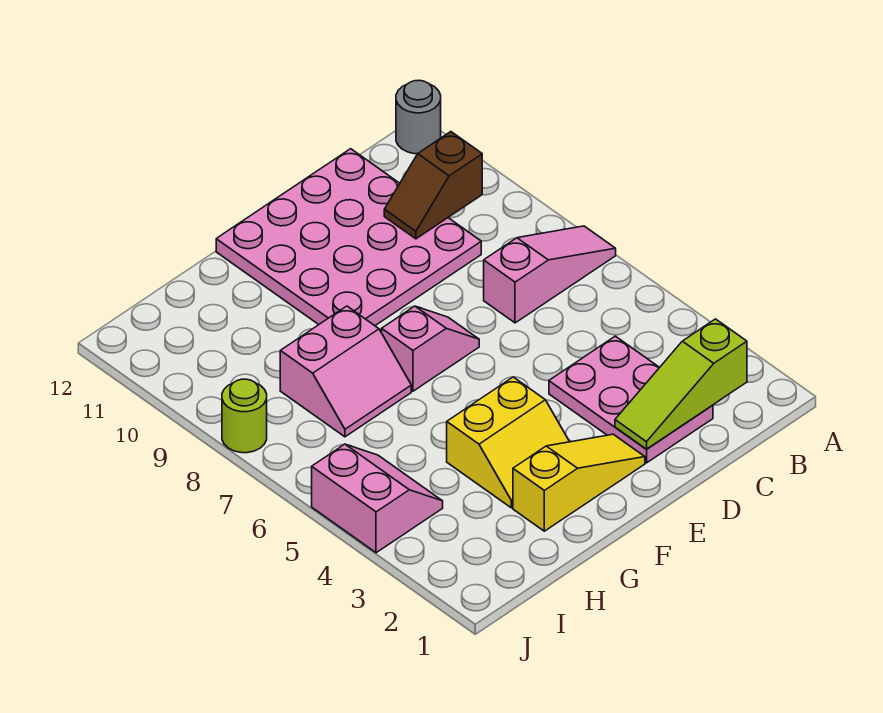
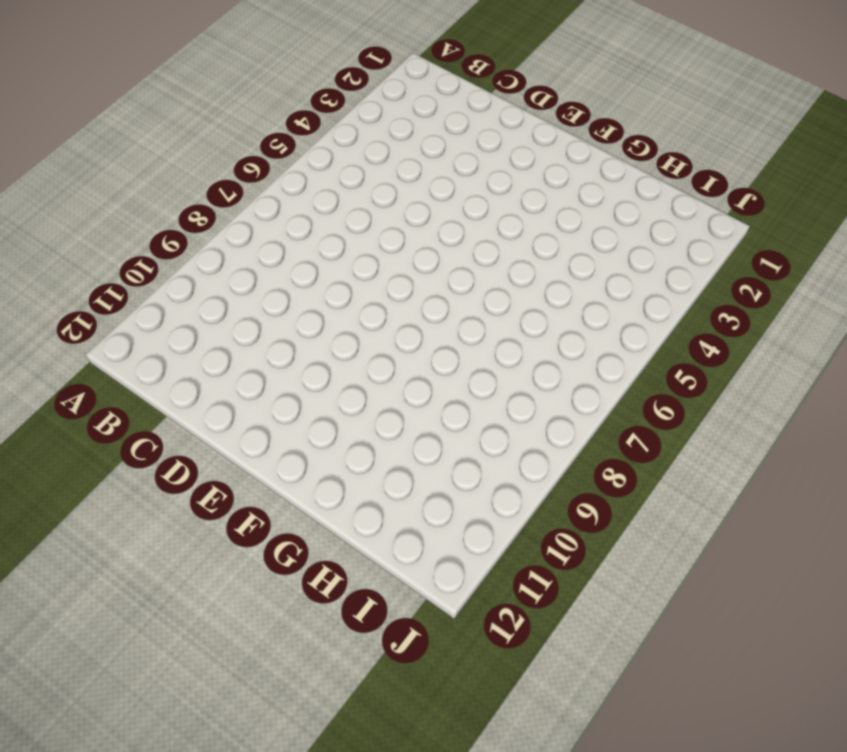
none -> pink 1x3 slope [484,226,616,323]
none -> grey 1x1 round brick [396,80,441,154]
none -> pink 2x3 plate [549,336,713,463]

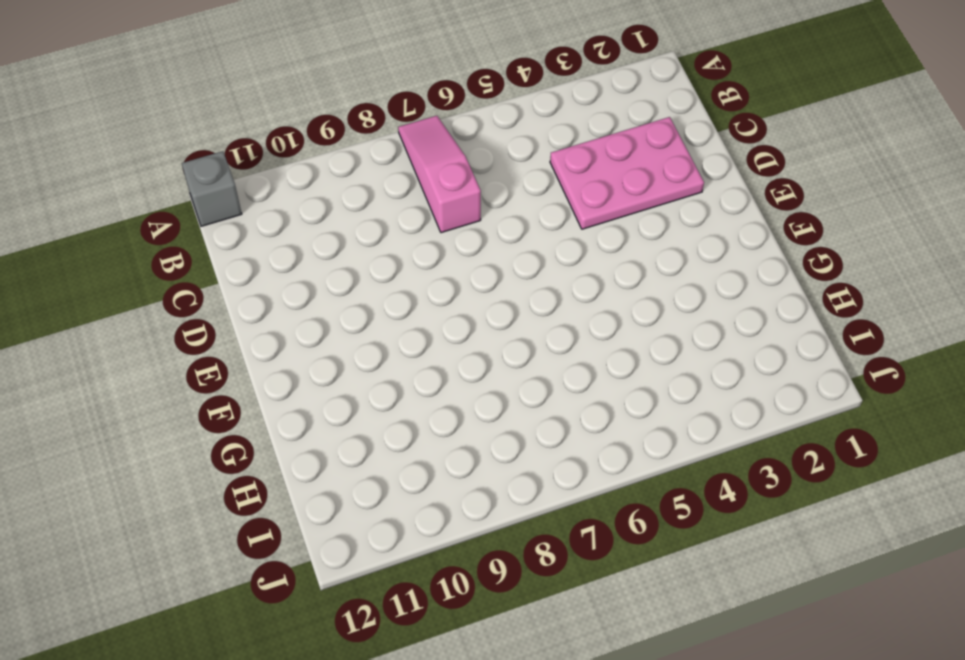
grey 1x1 brick [182,151,242,226] -> grey 1x1 round brick [396,80,441,154]
none -> pink 4x4 plate [216,149,481,326]
none -> yellow 1x3 slope [513,434,645,531]
none -> pink 1x2 slope [382,306,479,391]

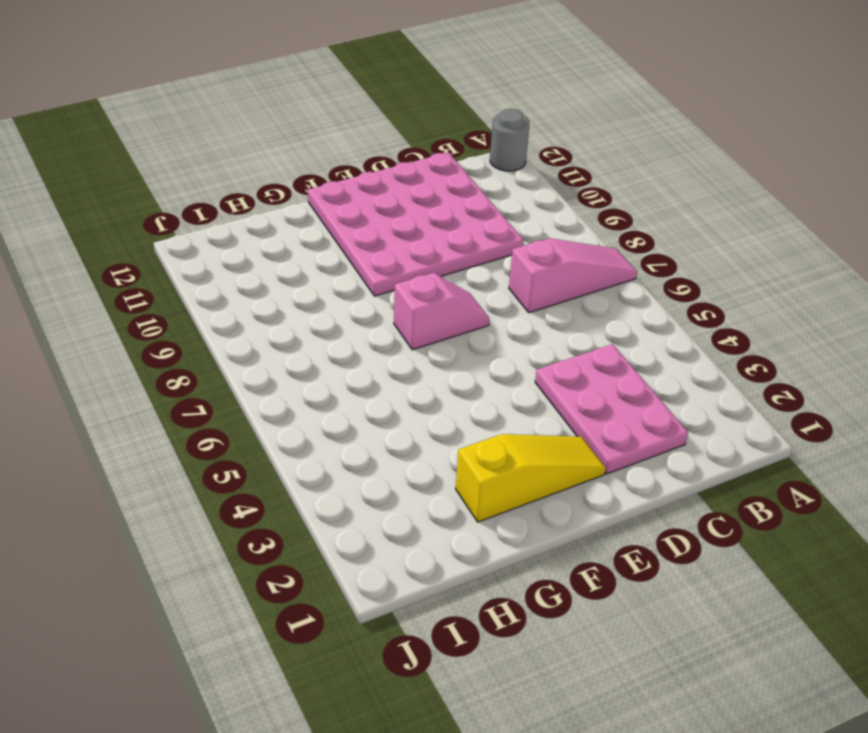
none -> yellow 2x2 slope [447,377,569,508]
none -> pink 2x2 slope [280,306,411,437]
none -> pink 2x2 slope [312,444,443,553]

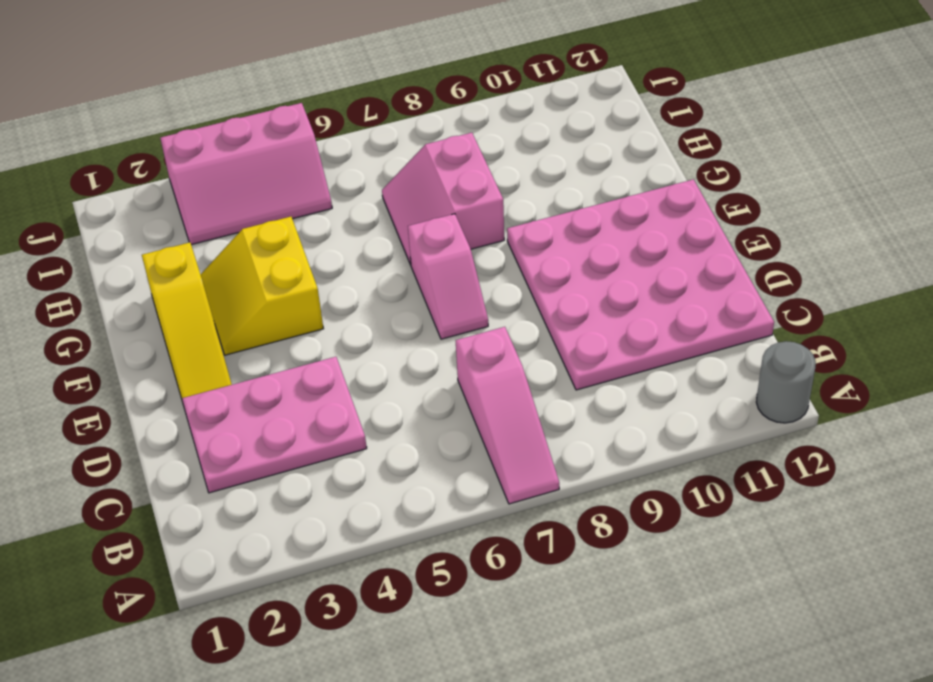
pink 2x3 slope [160,103,332,245] -> pink 2x2 slope [312,444,443,553]
none -> lime 1x1 round brick [222,379,267,453]
none -> lime 1x3 slope [615,319,747,449]
none -> brown 1x2 slope [384,132,482,239]

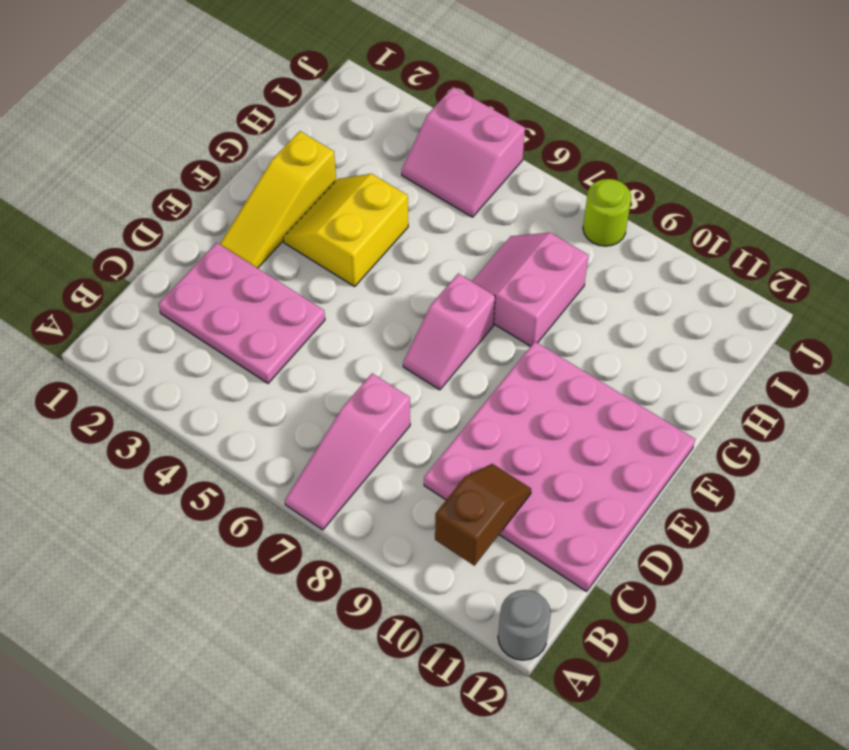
none -> lime 1x3 slope [615,319,747,449]

